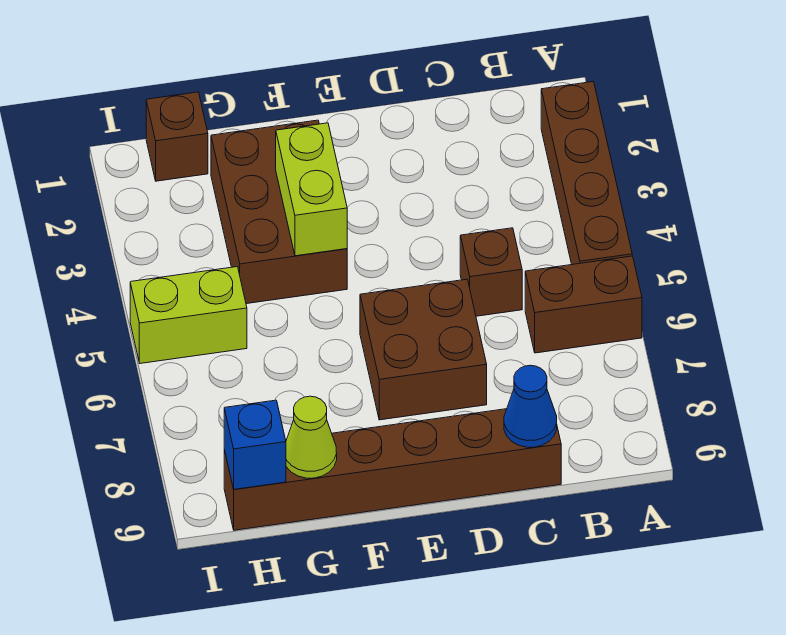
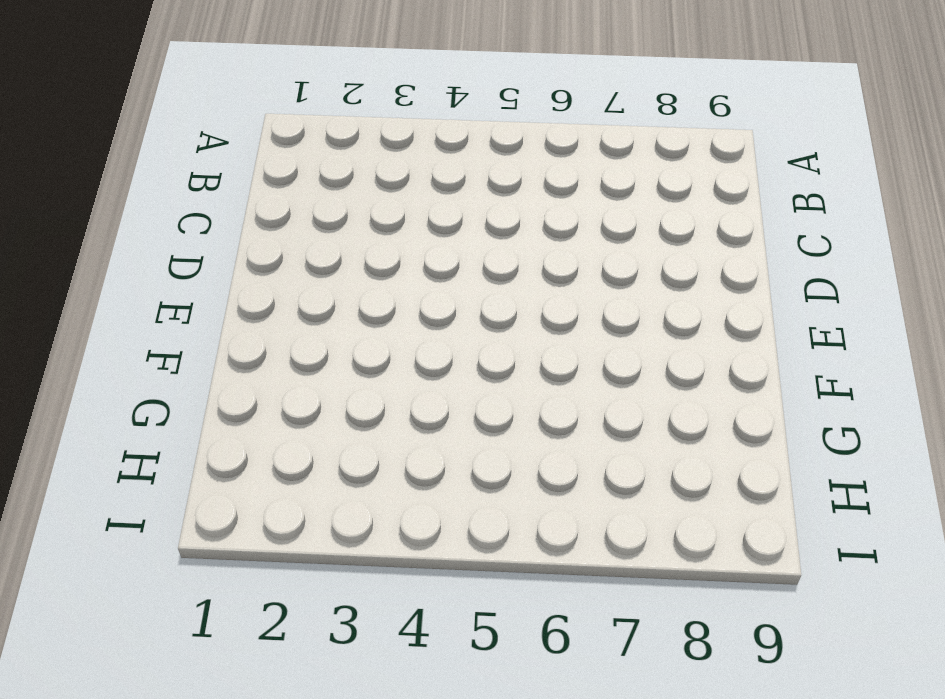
none -> brown 1x4 brick [541,82,632,264]
none -> brown 1x2 brick [525,256,642,353]
none -> brown 1x1 brick [460,228,522,316]

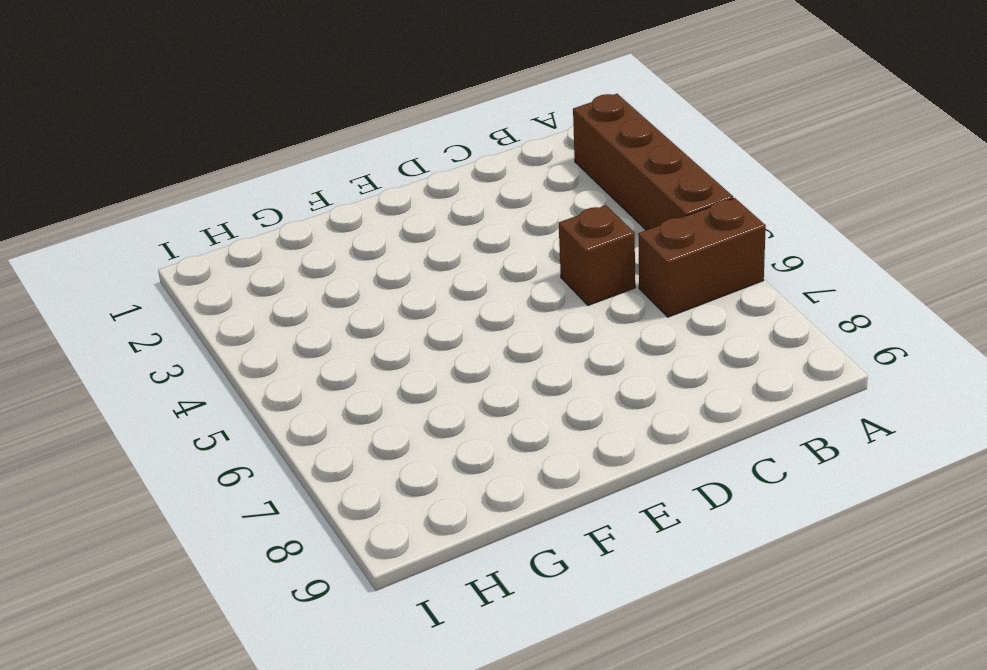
none -> brown 1x6 brick [224,409,561,530]
none -> brown 2x2 brick [360,279,487,420]
none -> brown 2x3 brick [211,120,347,304]

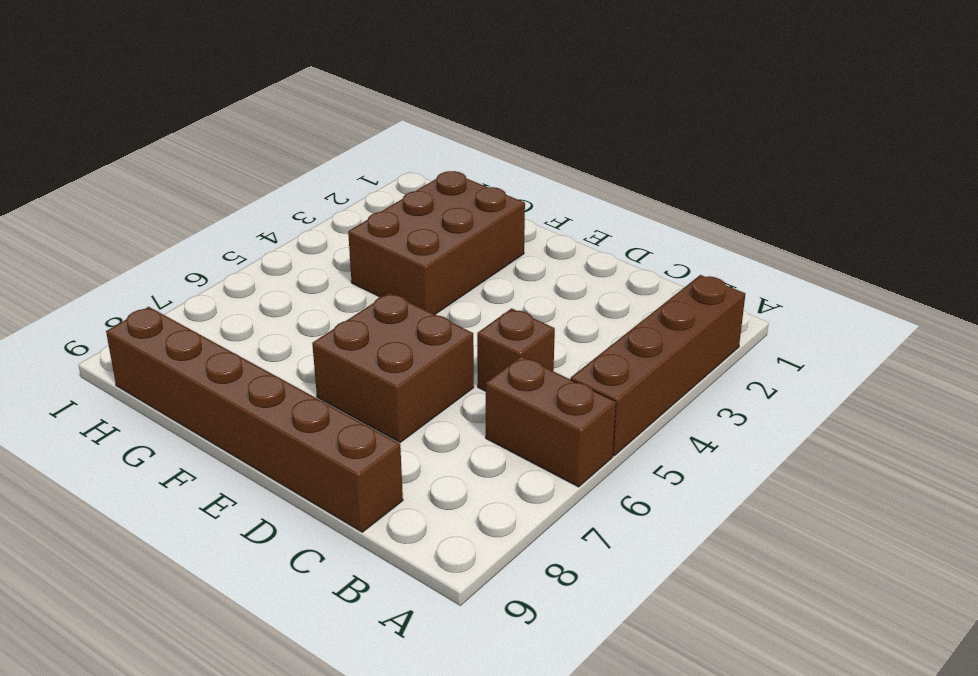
none -> brown 1x1 brick [146,92,208,181]
none -> lime 1x2 brick [130,267,247,363]
none -> blue 1x1 cone [504,365,557,447]

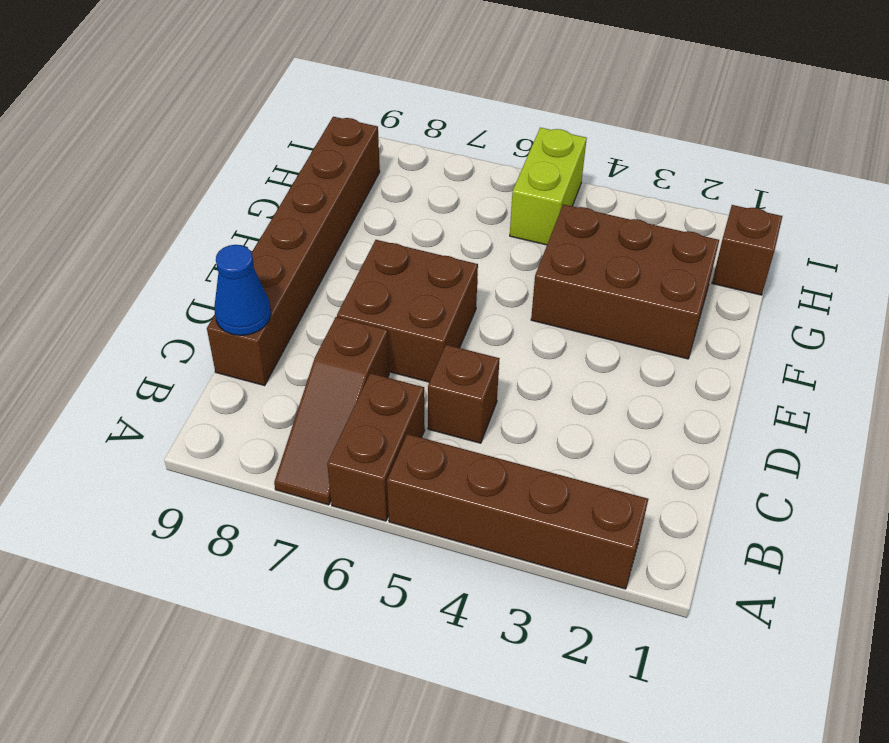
brown 1x3 slope [274,317,389,505] -> none
none -> lime 1x2 brick [276,123,347,256]
none -> lime 1x1 cone [286,396,337,478]
none -> blue 1x1 brick [224,400,286,489]

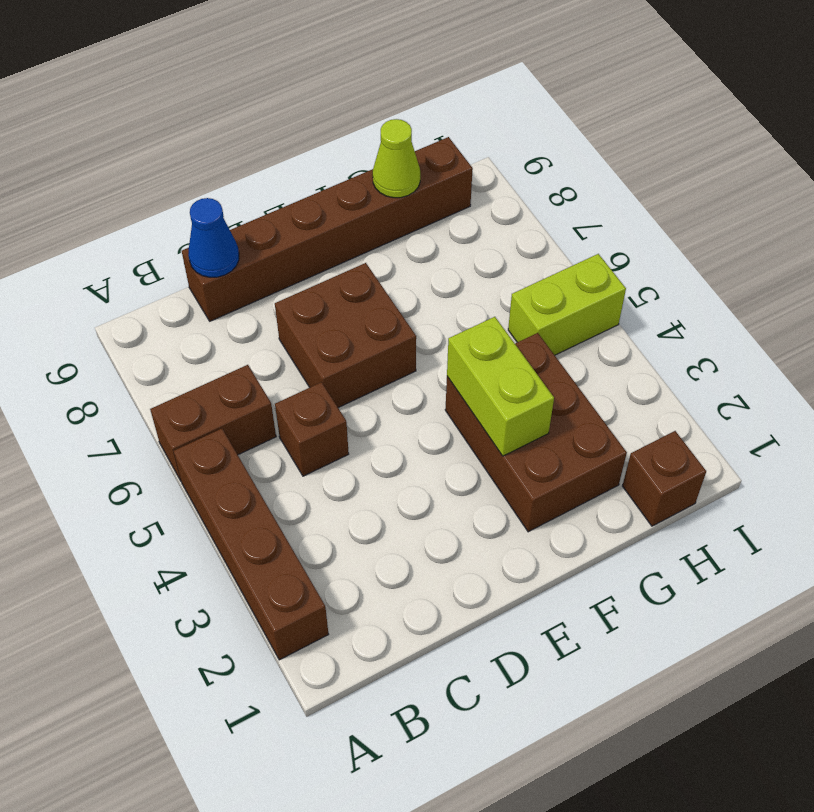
none -> blue 1x1 brick [224,400,286,489]

